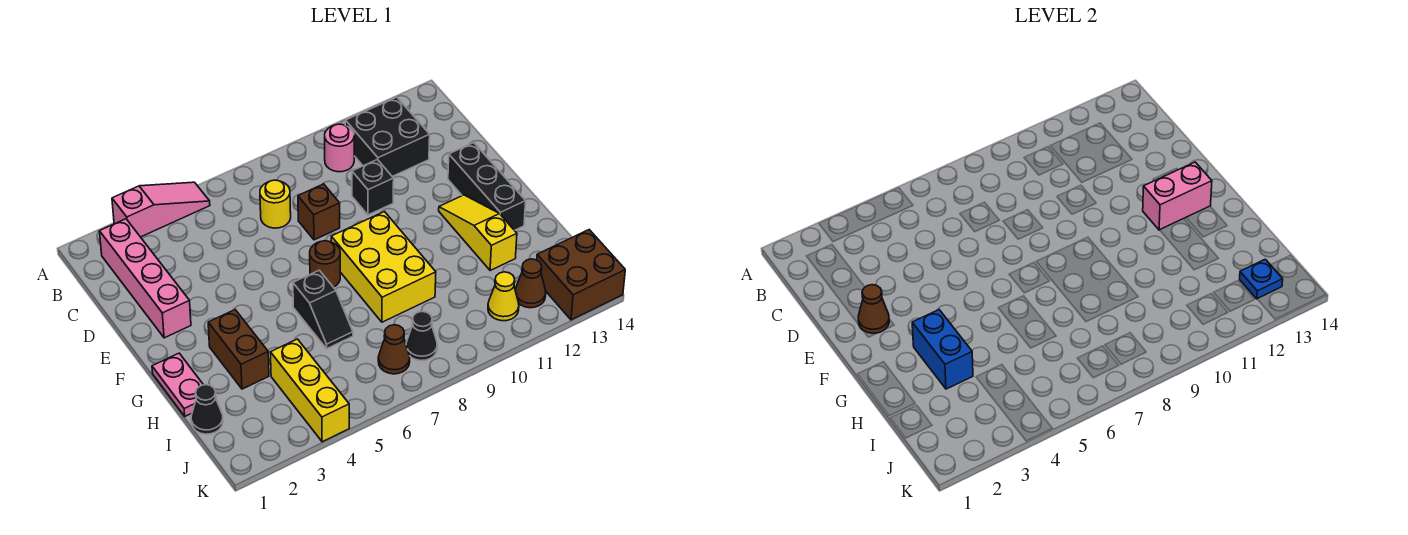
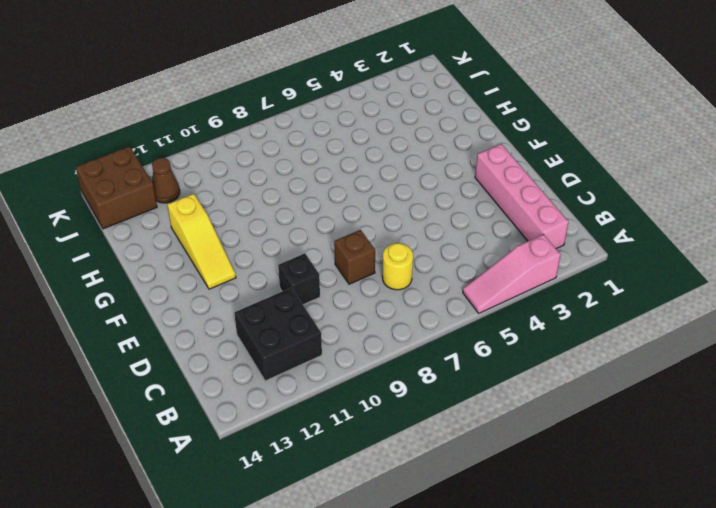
none -> pink 1x1 round brick [325,124,354,172]
none -> black 1x3 brick [448,143,526,230]
none -> brown 1x1 round brick [310,241,340,287]

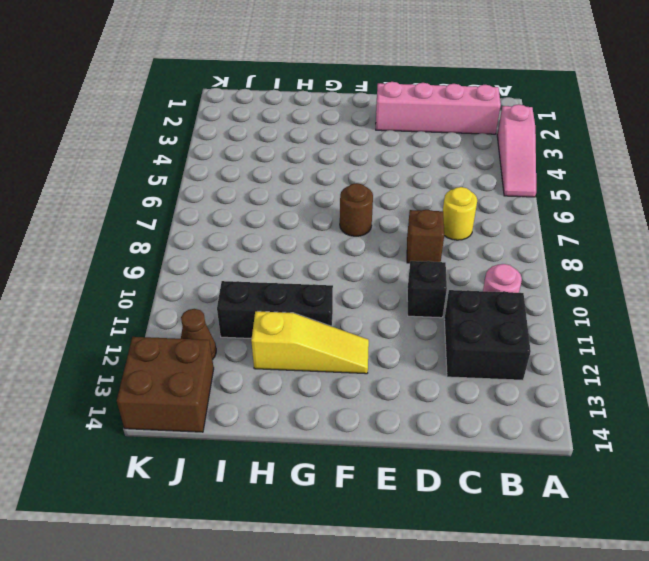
black 1x3 brick [217,281,333,339] -> black 1x3 brick moved to [448,143,526,230]
none -> yellow 2x3 brick [331,212,436,322]
none -> pink 1x2 plate [152,353,203,416]
none -> brown 1x2 brick [208,310,269,389]

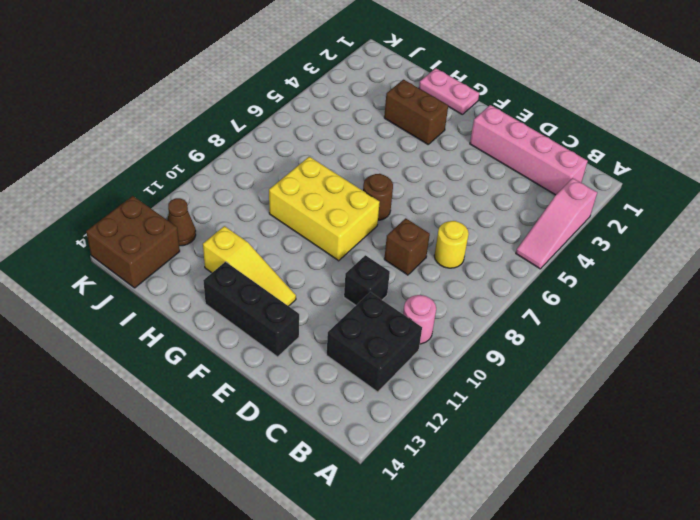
none -> black 1x2 slope [293,270,353,349]
none -> black 1x1 cone [191,385,223,434]
none -> yellow 1x3 brick [270,339,349,442]

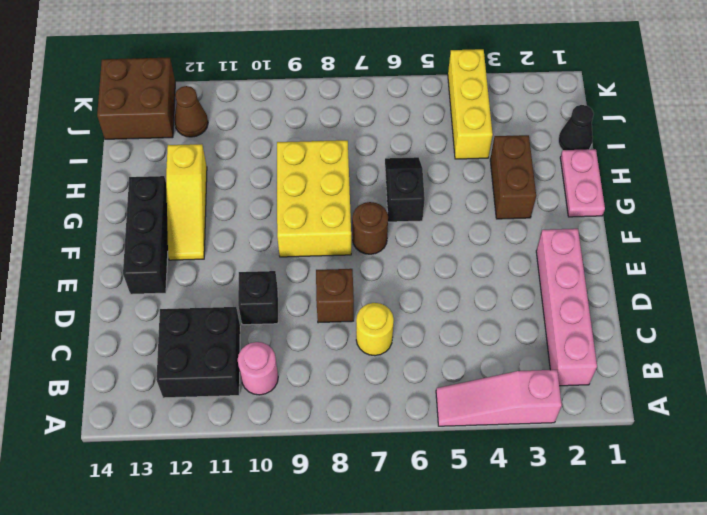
none -> brown 1x1 cone [378,325,410,374]
none -> black 1x1 cone [406,312,437,360]
none -> yellow 1x1 cone [488,272,519,321]

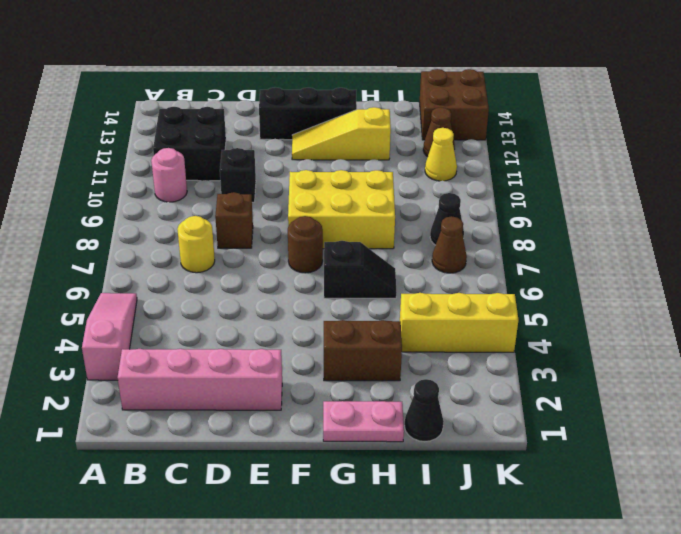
none -> brown 1x1 cone [858,285,889,333]
none -> pink 1x2 brick [1143,162,1212,230]
none -> blue 1x2 brick [912,310,973,389]

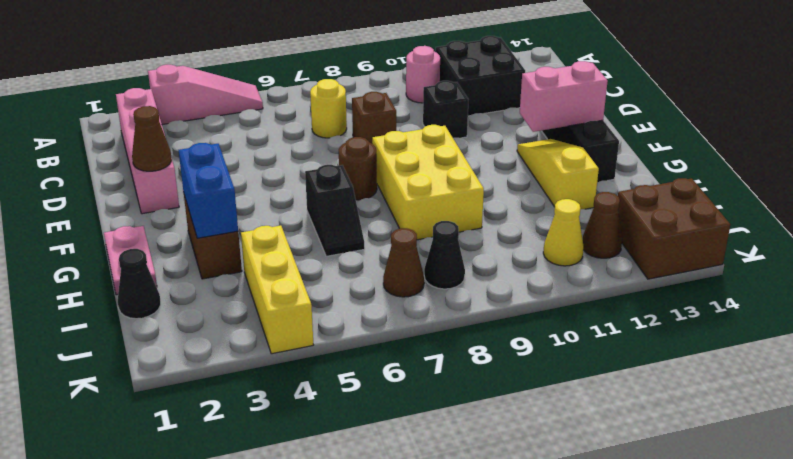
none -> blue 1x1 plate [1240,259,1283,299]

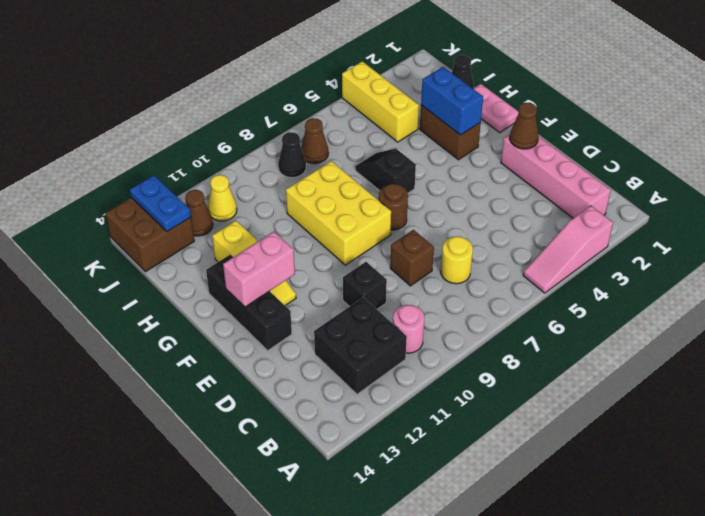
blue 1x2 plate [130,175,191,232] -> blue 1x1 plate [1240,259,1283,299]

